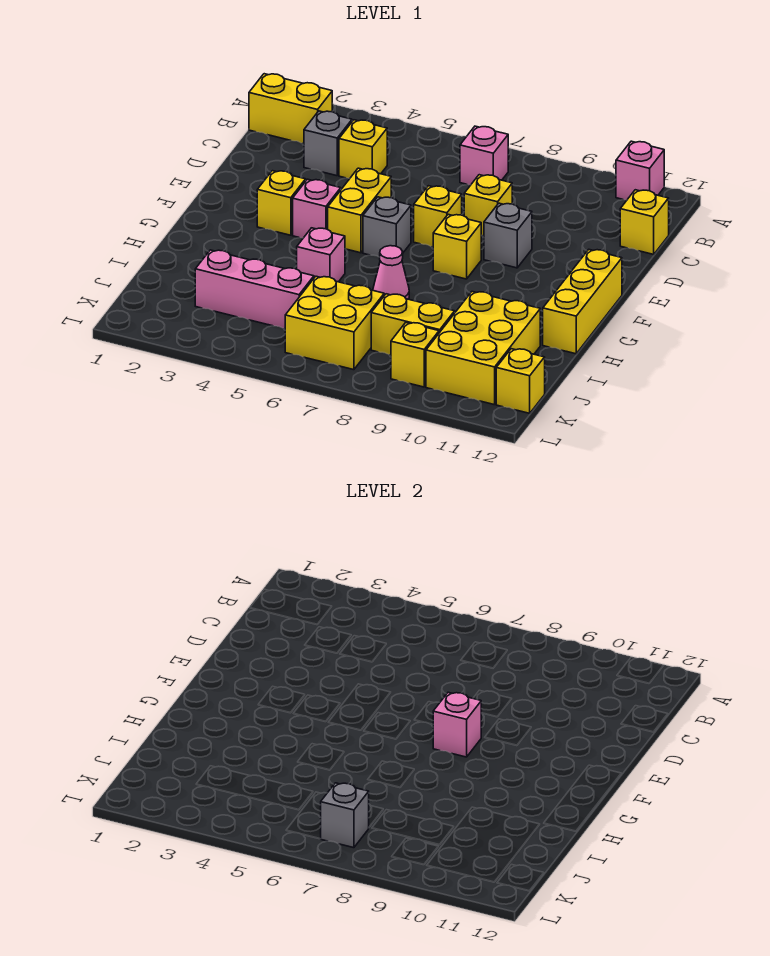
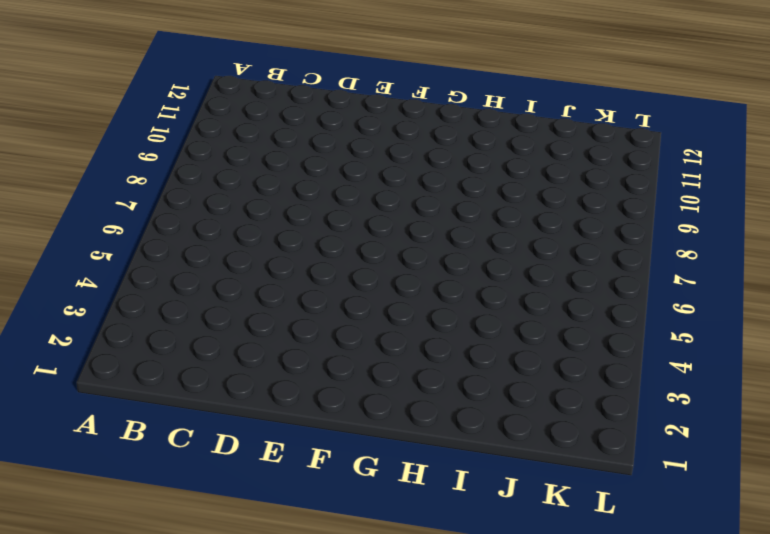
none -> pink 1x1 brick [616,141,664,200]
none -> yellow 1x2 brick [249,74,332,144]
none -> pink 1x1 brick [460,126,508,185]

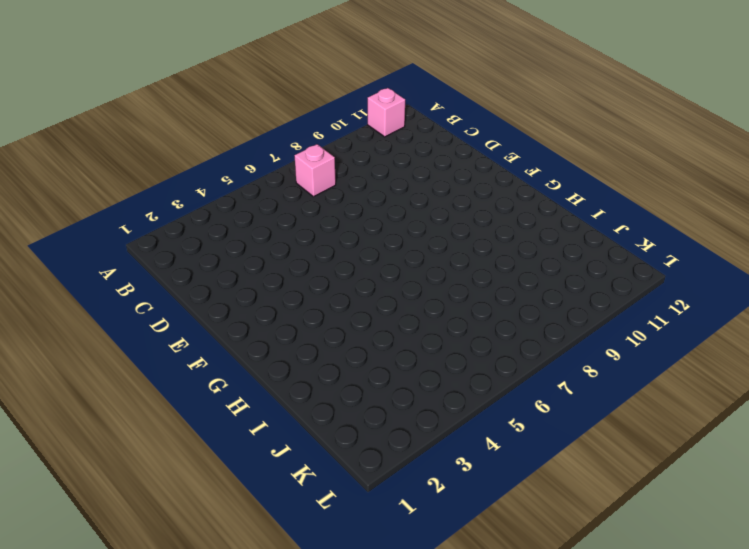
none -> yellow 1x2 brick [249,74,332,144]
none -> grey 1x1 brick [304,111,352,176]
none -> yellow 1x1 brick [339,120,387,178]

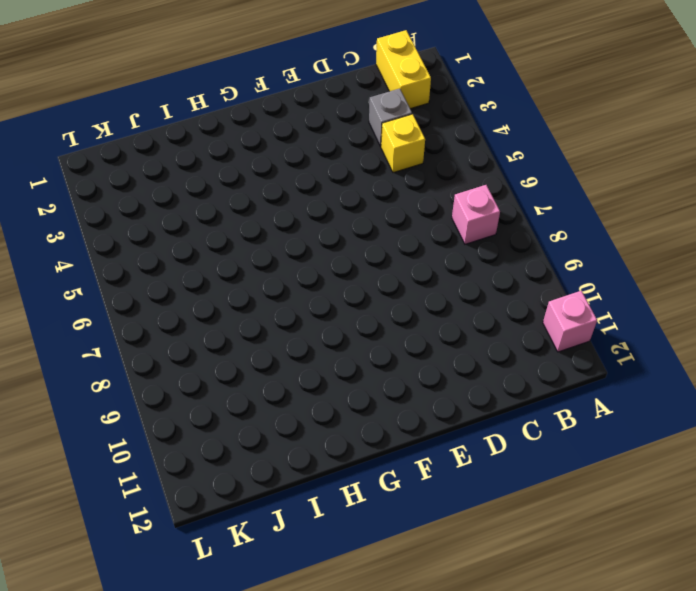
none -> yellow 1x1 brick [620,190,669,254]
none -> yellow 1x1 brick [464,175,512,236]
none -> yellow 1x2 brick [328,168,391,253]

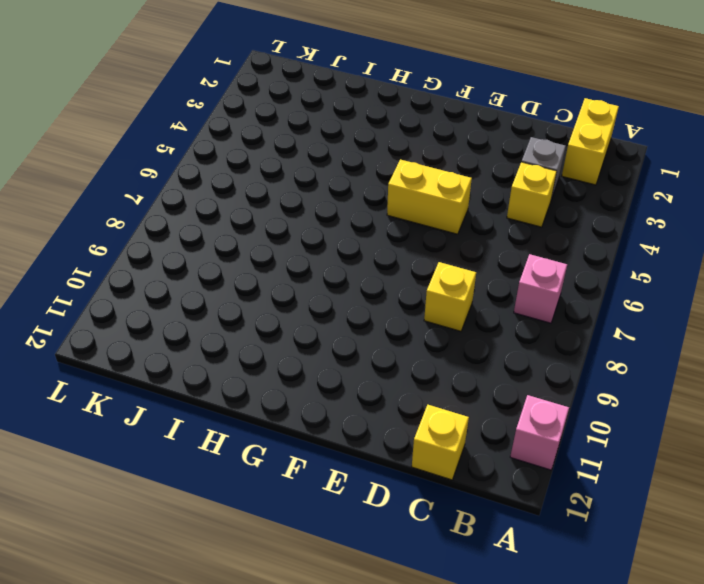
none -> yellow 1x1 brick [414,186,462,247]
none -> grey 1x1 brick [484,203,532,268]
none -> yellow 1x1 brick [257,171,306,235]

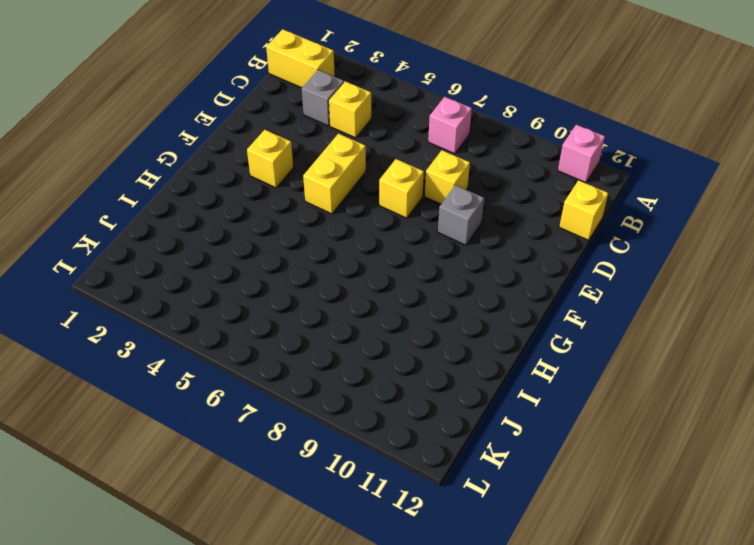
none -> pink 1x1 brick [293,179,341,238]
none -> grey 1x1 brick [363,197,411,257]
none -> yellow 1x1 brick [433,214,481,279]

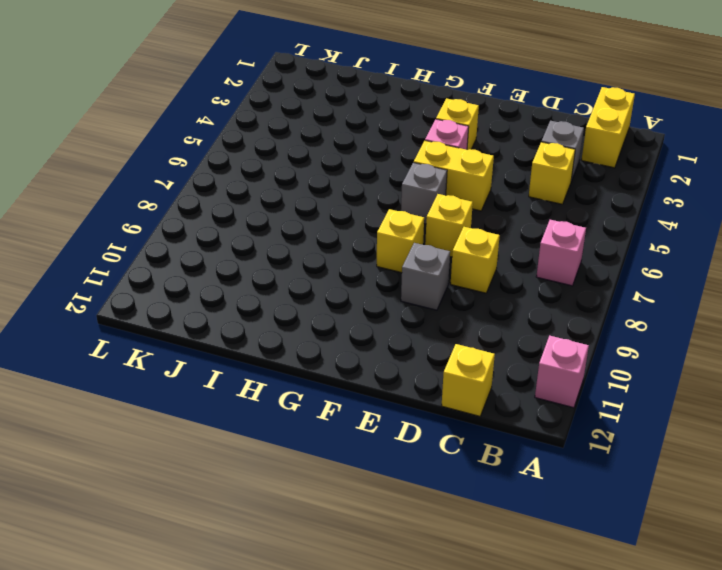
none -> yellow 1x3 brick [543,250,622,354]
none -> pink 1x1 brick [297,228,345,282]
none -> pink 1x1 cone [373,246,409,299]

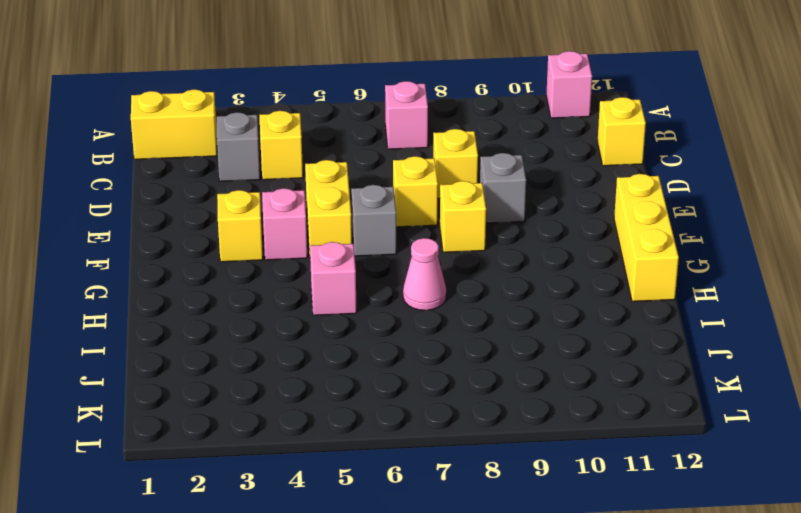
none -> yellow 2x3 brick [426,292,540,405]
none -> pink 1x3 brick [195,250,314,329]
none -> yellow 2x2 brick [285,276,384,370]

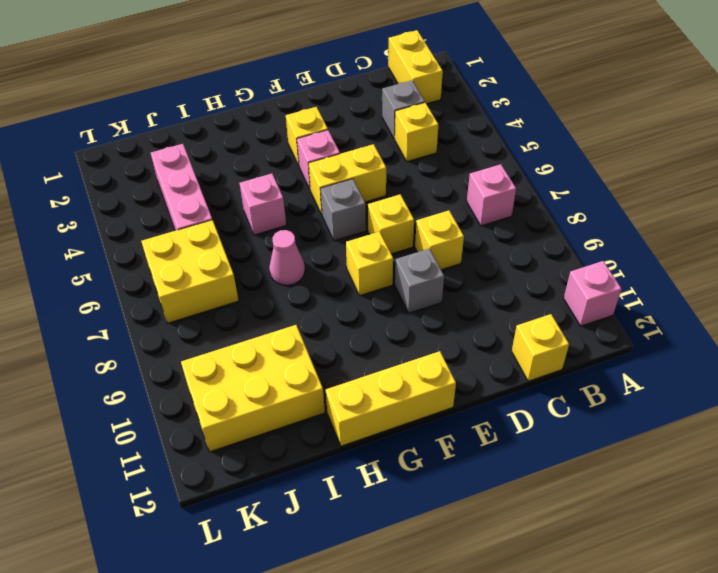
none -> yellow 1x2 brick [371,294,455,355]
none -> yellow 1x1 brick [391,323,439,387]
none -> yellow 1x1 brick [496,349,545,413]

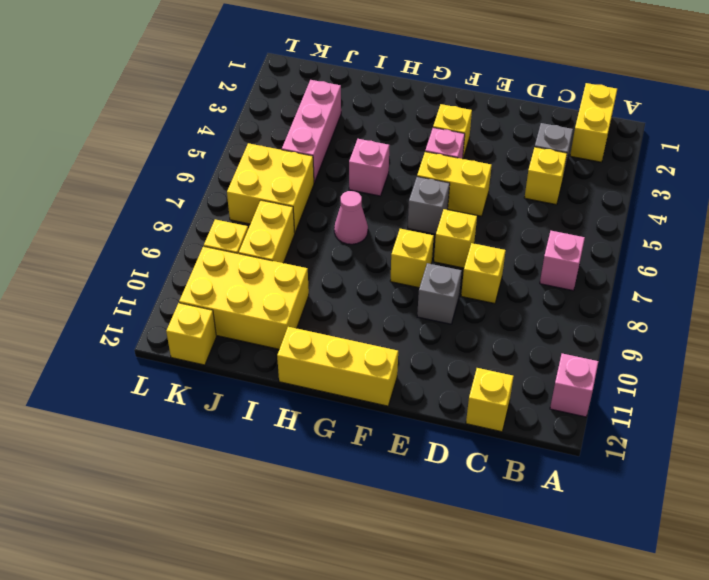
none -> pink 1x1 brick [433,692,481,757]
none -> grey 1x1 brick [321,783,369,848]

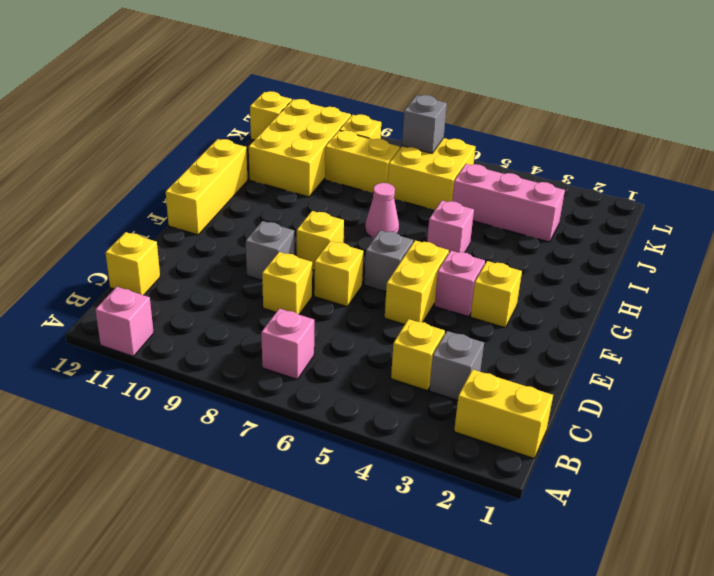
none -> pink 1x1 brick [433,692,481,757]

